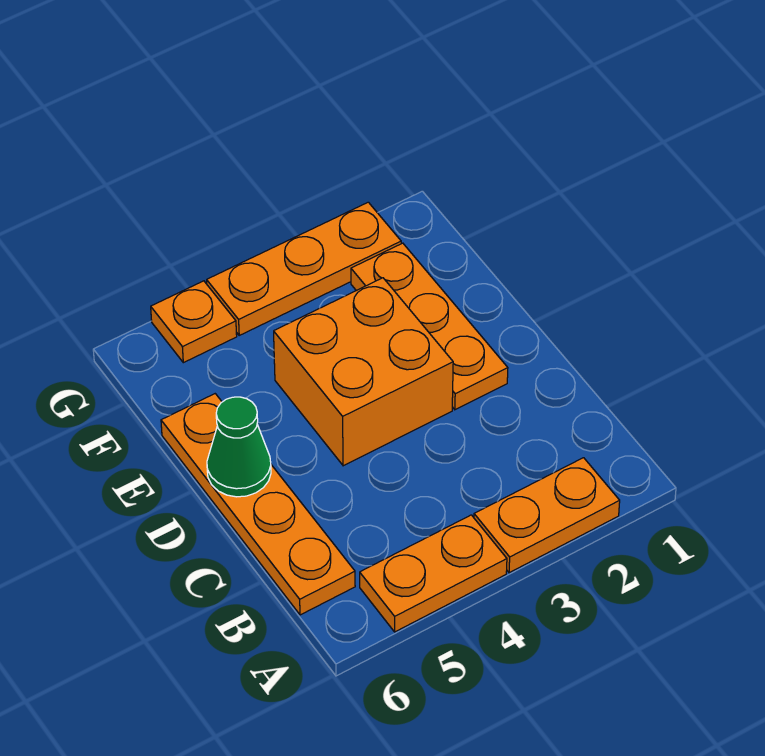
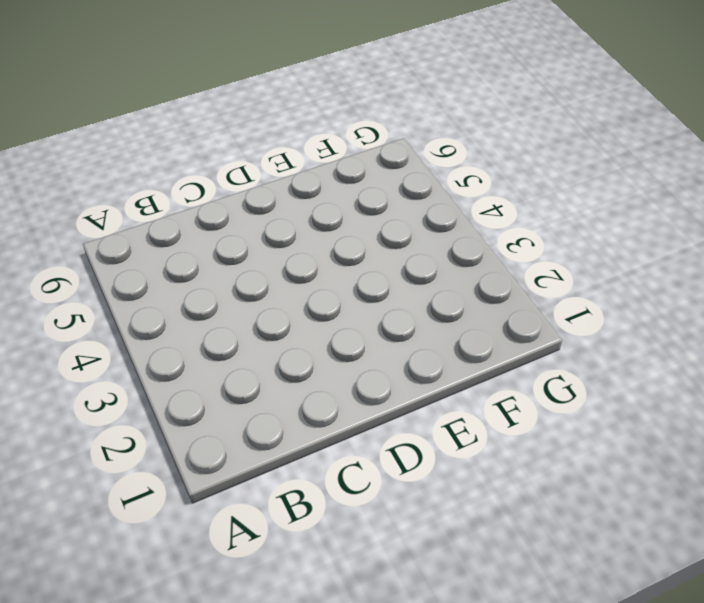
none -> orange 1x2 plate [474,458,620,573]
none -> orange 1x2 plate [360,515,507,632]

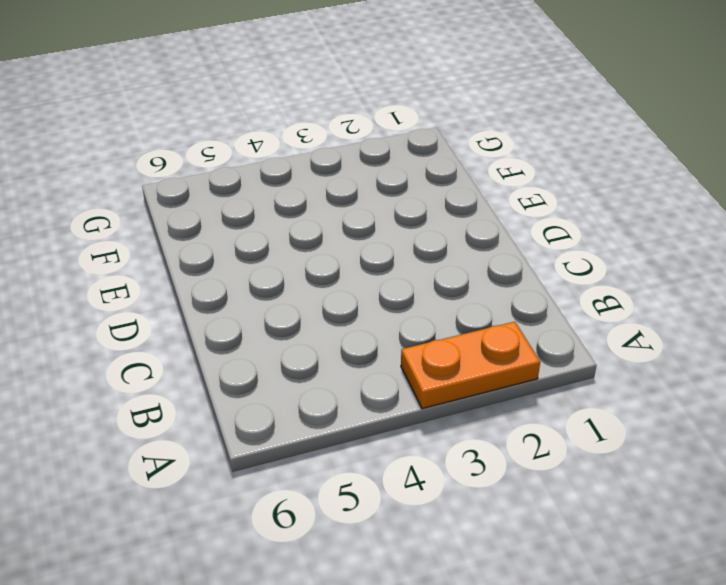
none -> orange 1x2 plate [360,515,507,632]
none -> orange 1x4 plate [161,394,355,615]

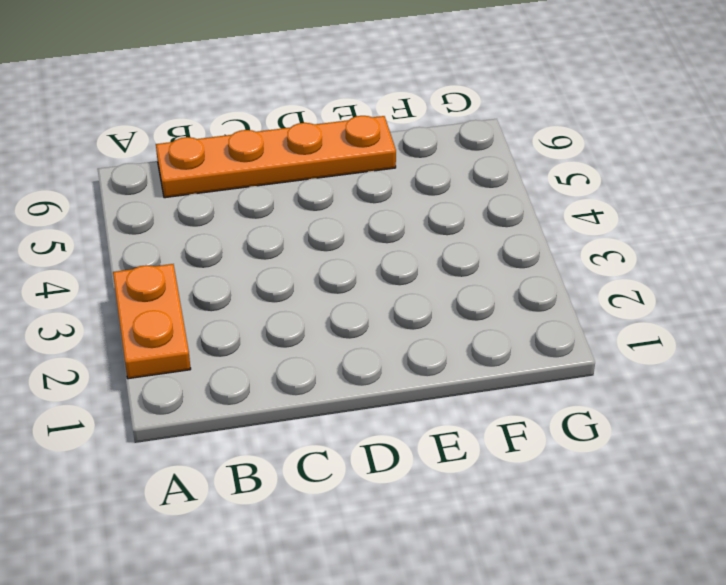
none -> orange 1x2 plate [360,515,507,632]
none -> orange 1x3 plate [351,243,508,410]

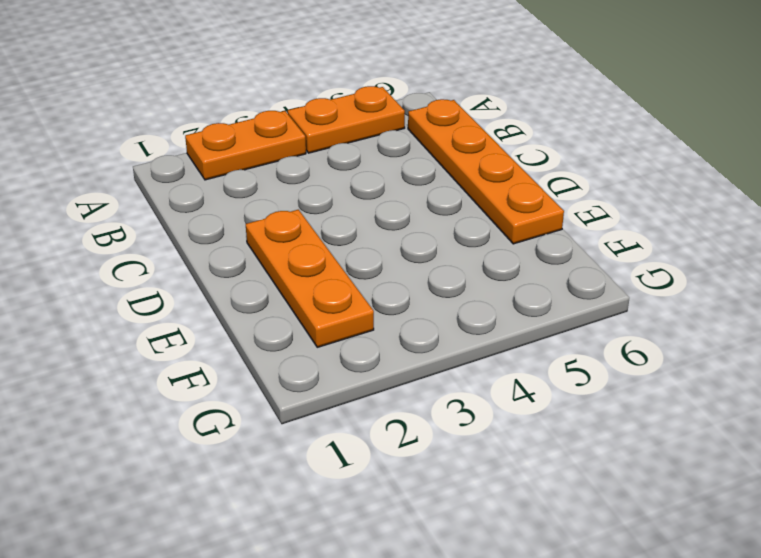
none -> orange 2x2 brick [274,278,453,466]
none -> orange 1x3 plate [207,202,401,335]

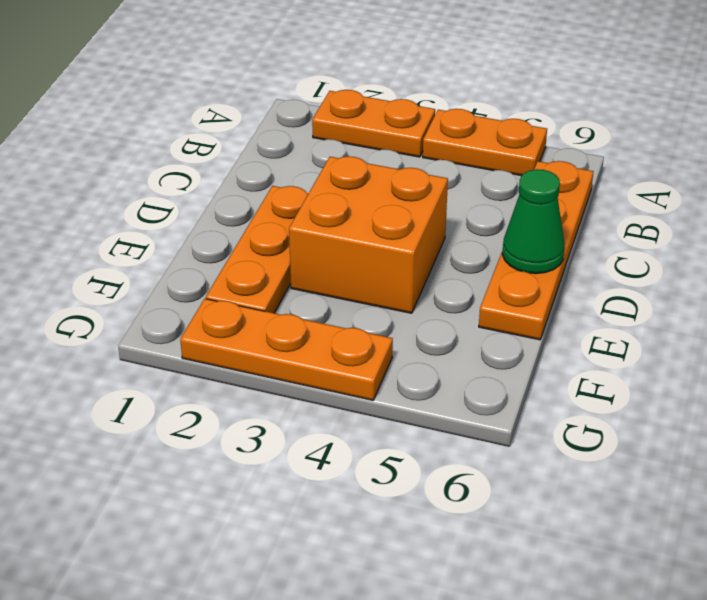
none -> orange 1x1 plate [151,281,237,363]

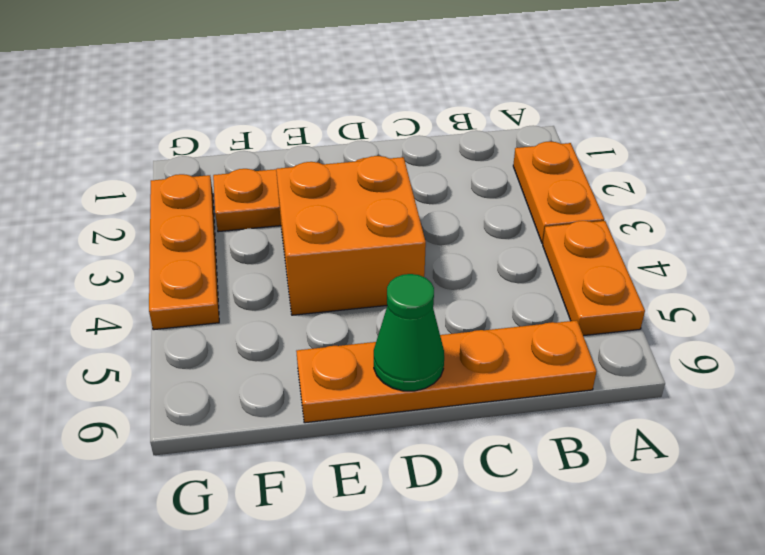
none -> orange 1x1 plate [151,281,237,363]

